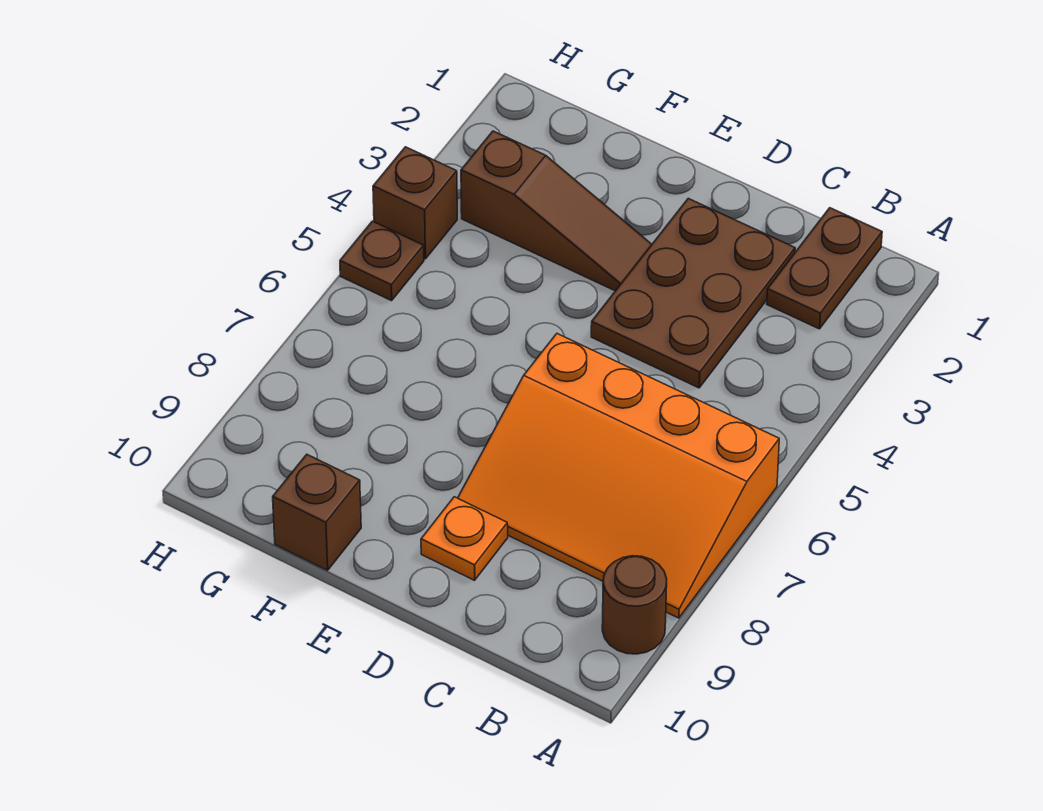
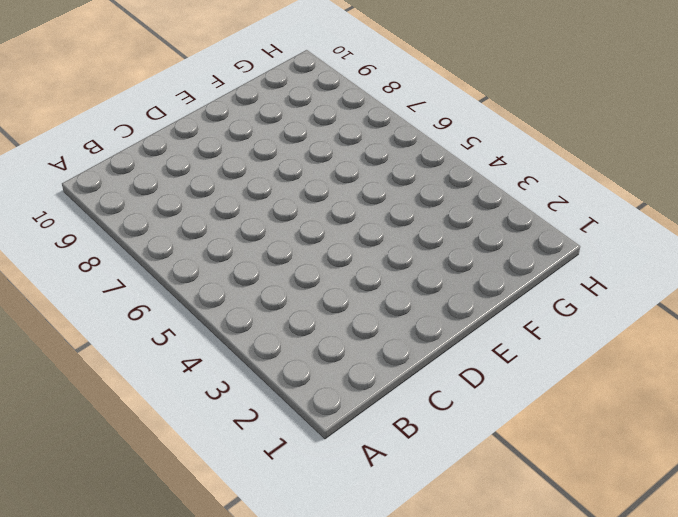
none -> orange 3x4 slope [458,334,779,618]
none -> brown 1x1 round brick [602,556,667,654]

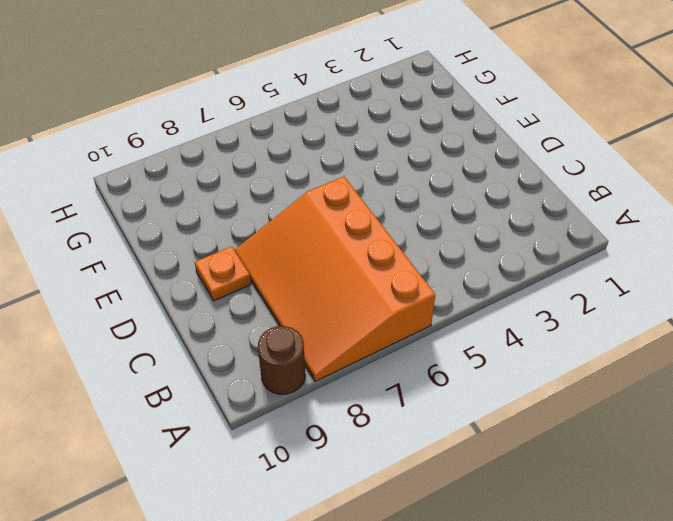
none -> brown 1x2 plate [767,208,882,329]
none -> brown 2x3 plate [591,198,795,388]

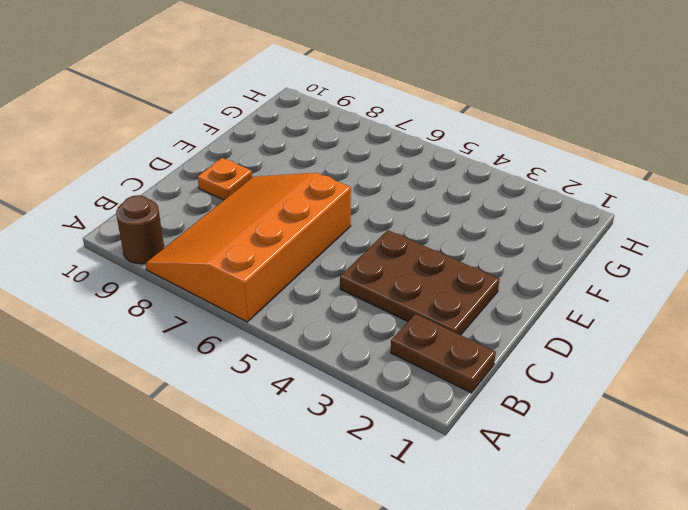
none -> brown 1x3 slope [461,131,652,291]
none -> brown 1x1 brick [273,454,361,570]

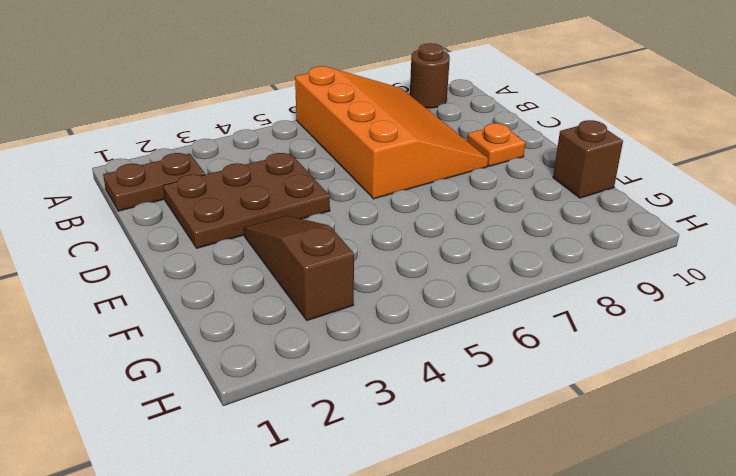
none -> brown 1x1 brick [373,147,457,259]
none -> brown 1x1 plate [340,221,424,301]

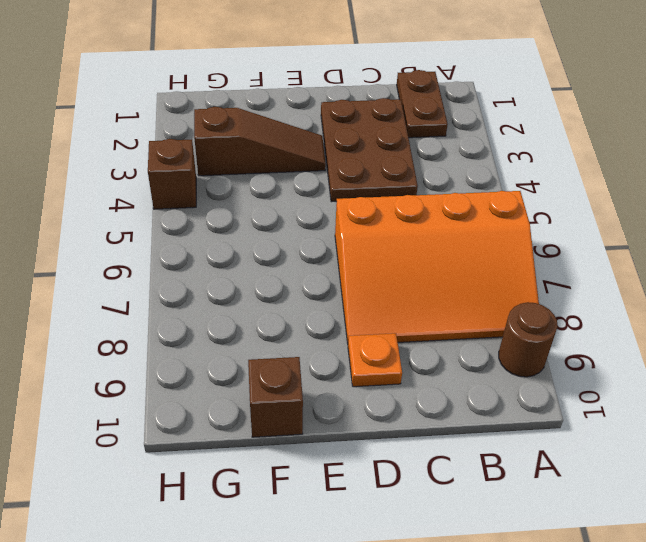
none -> brown 1x1 plate [340,221,424,301]

